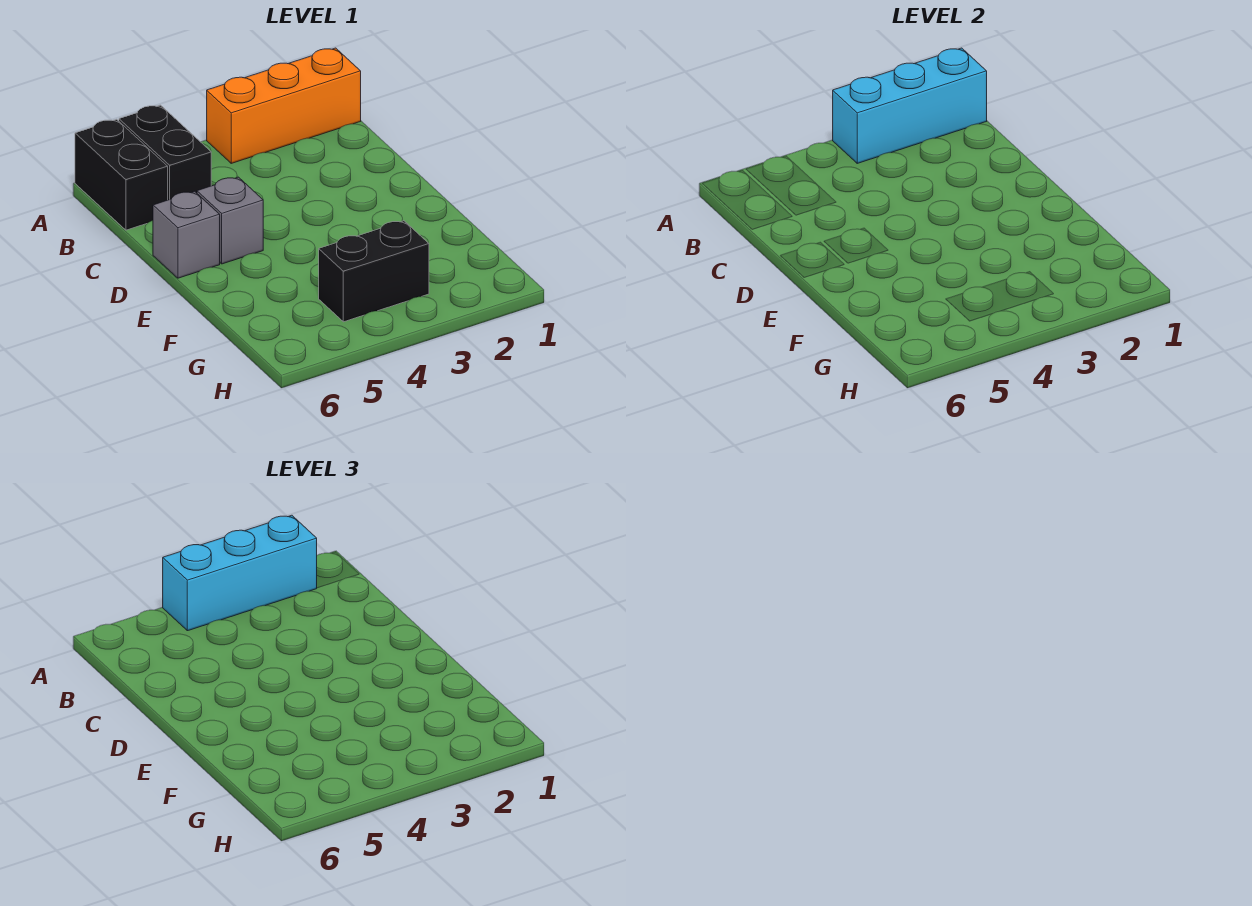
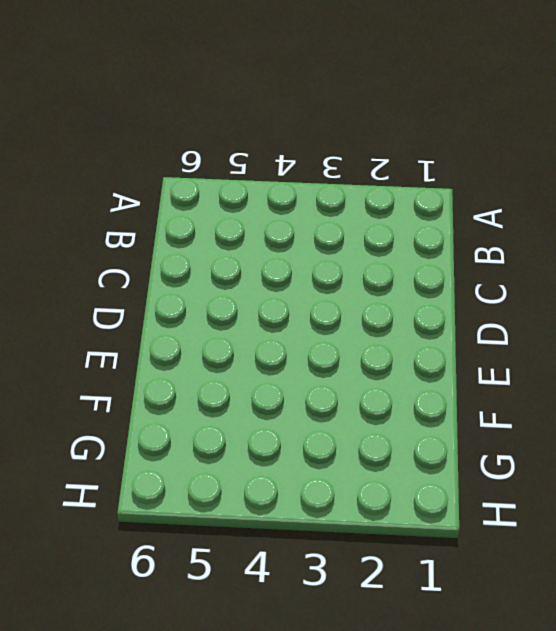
none -> orange 1x3 brick [207,48,361,163]
none -> black 1x2 brick [119,105,211,200]

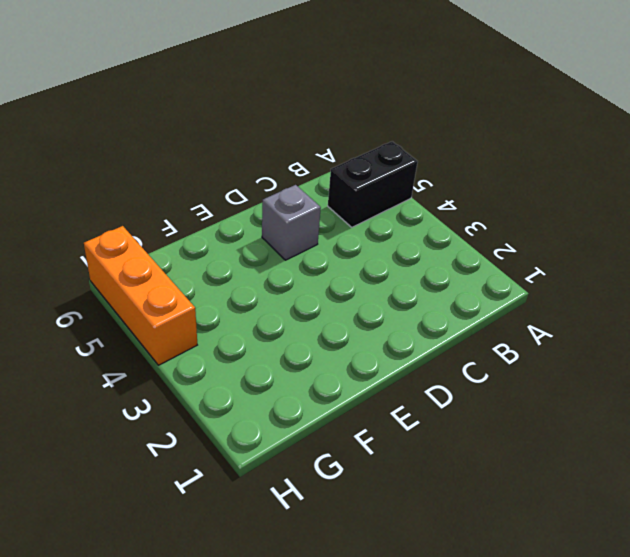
orange 1x3 brick [84,226,197,365] -> orange 1x3 brick moved to [207,48,361,163]
none -> black 1x2 brick [75,119,168,230]
none -> grey 1x1 brick [153,191,220,278]

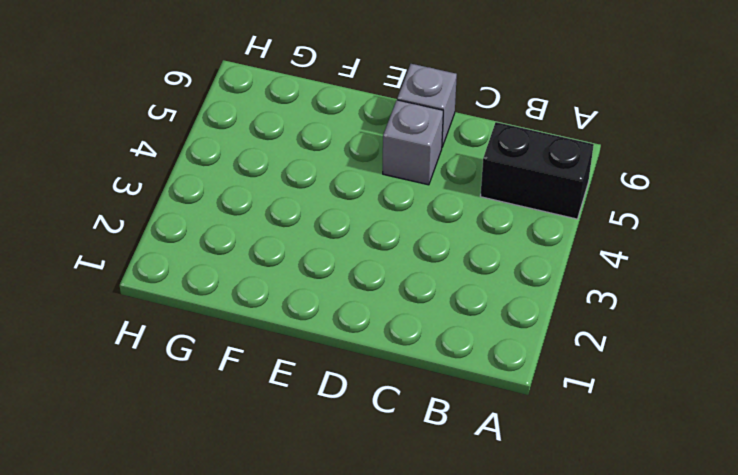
none -> orange 1x3 brick [207,48,361,163]
none -> black 1x2 brick [75,119,168,230]

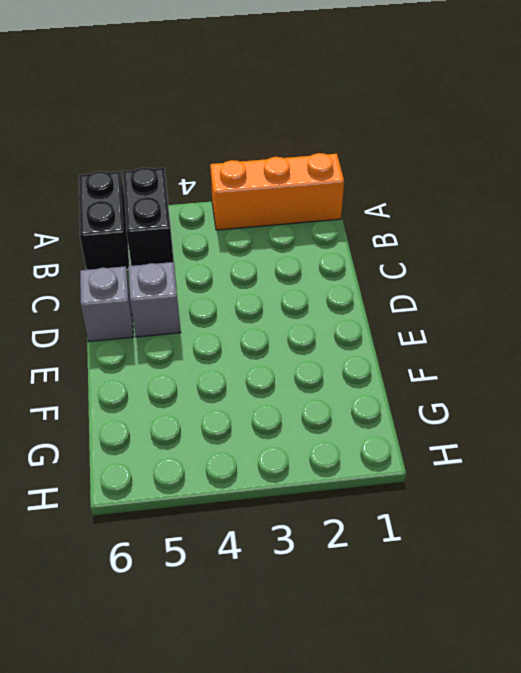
none -> black 1x2 brick [319,221,429,322]
none -> cyan 1x3 brick [833,48,987,163]

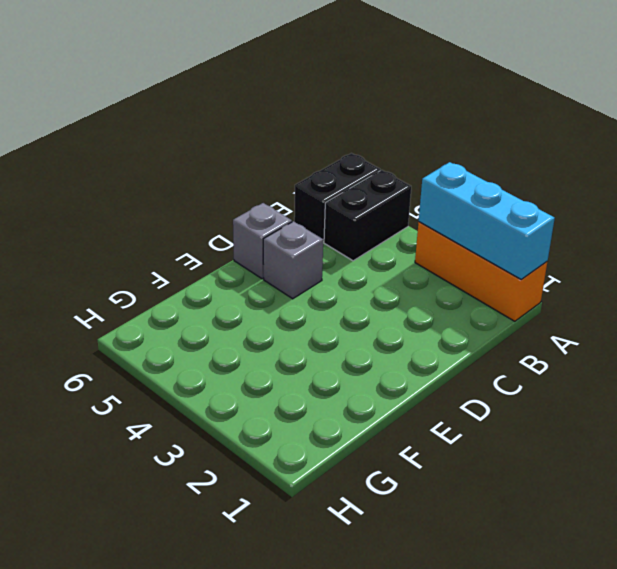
none -> black 1x2 brick [319,221,429,322]
none -> cyan 1x3 brick [163,515,317,631]

